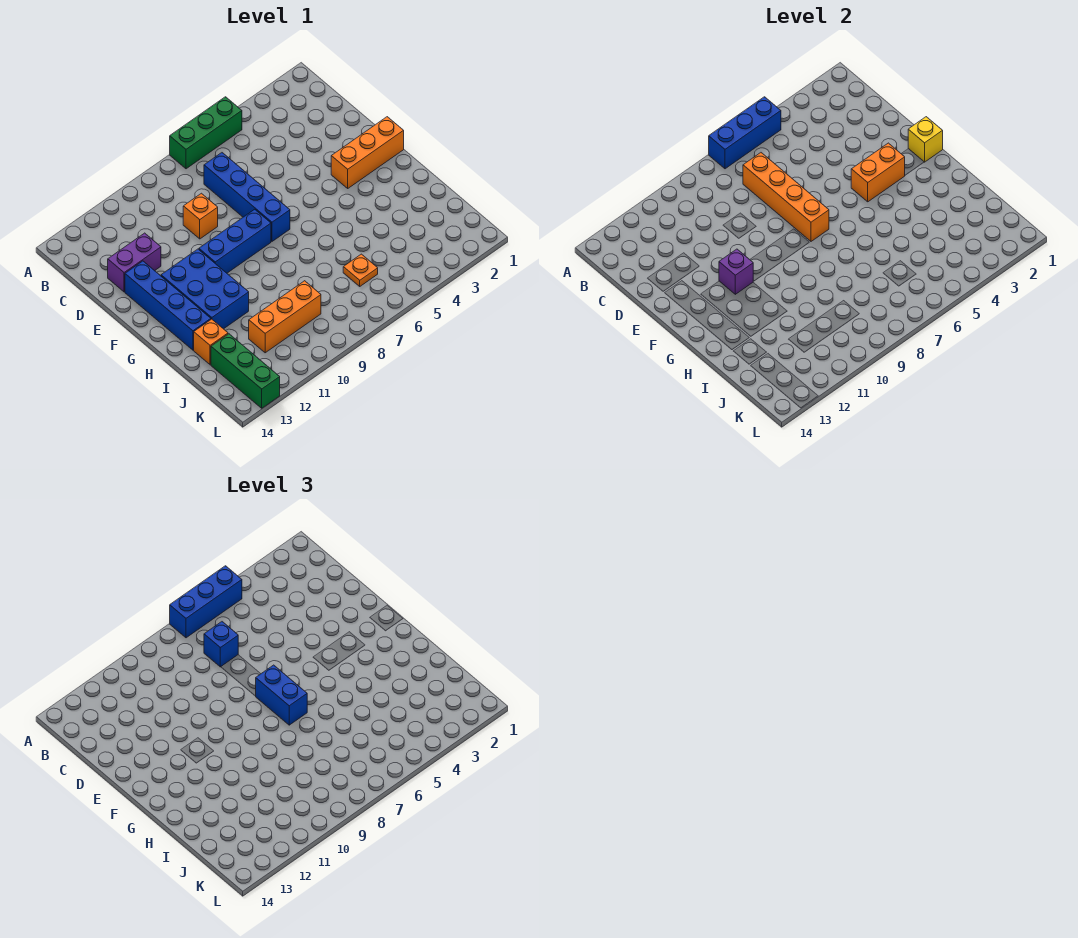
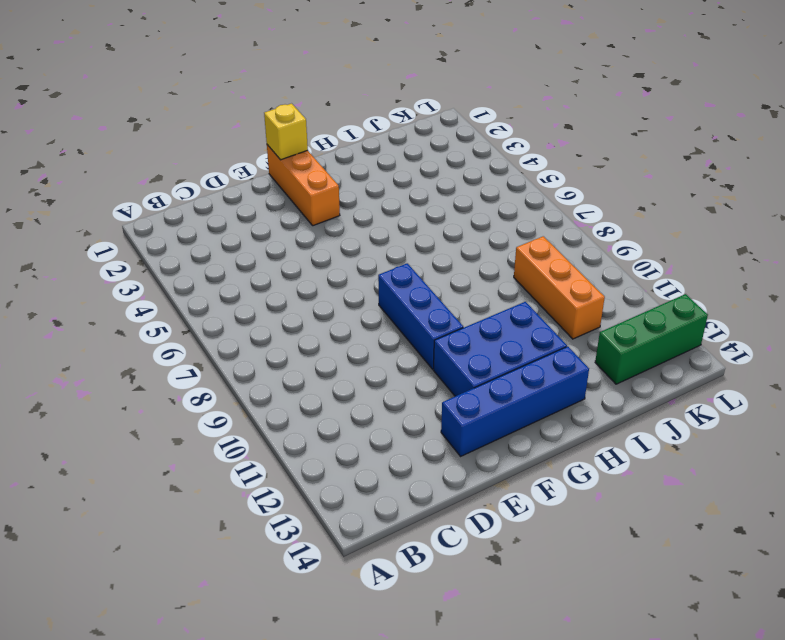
none -> green 1x3 brick [170,97,242,169]
none -> blue 1x4 brick [204,153,290,241]
none -> orange 1x1 brick [183,193,218,239]

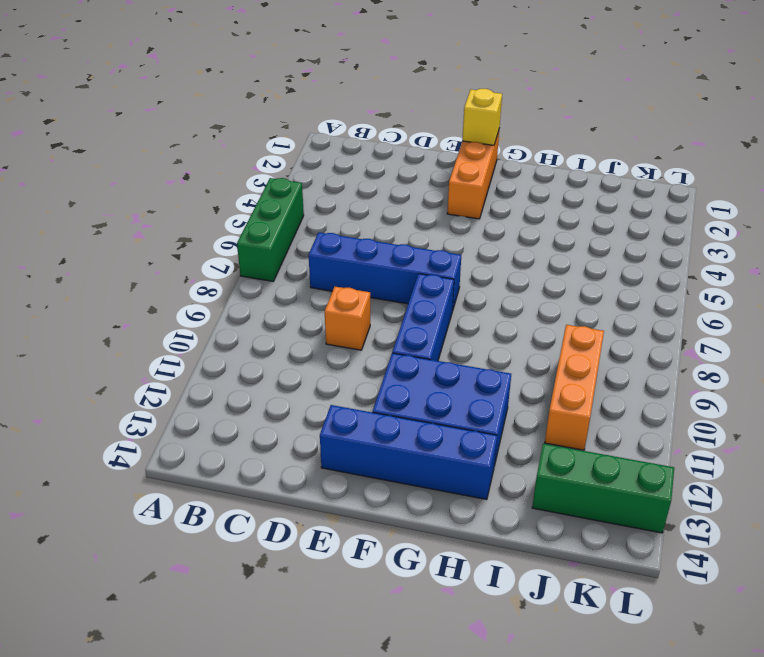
none -> purple 1x2 brick [108,233,161,292]
none -> orange 1x1 brick [194,319,228,365]
none -> orange 1x1 plate [343,254,378,286]

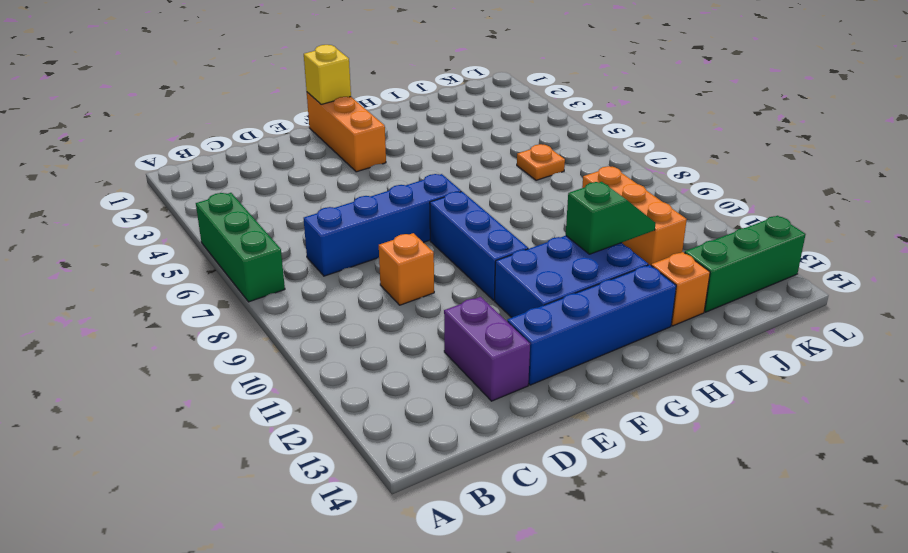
green 1x2 slope [566,182,656,254] -> none
none -> blue 1x3 brick [709,97,781,169]
none -> orange 1x4 brick [743,153,829,241]
none -> orange 1x2 brick [851,143,905,202]

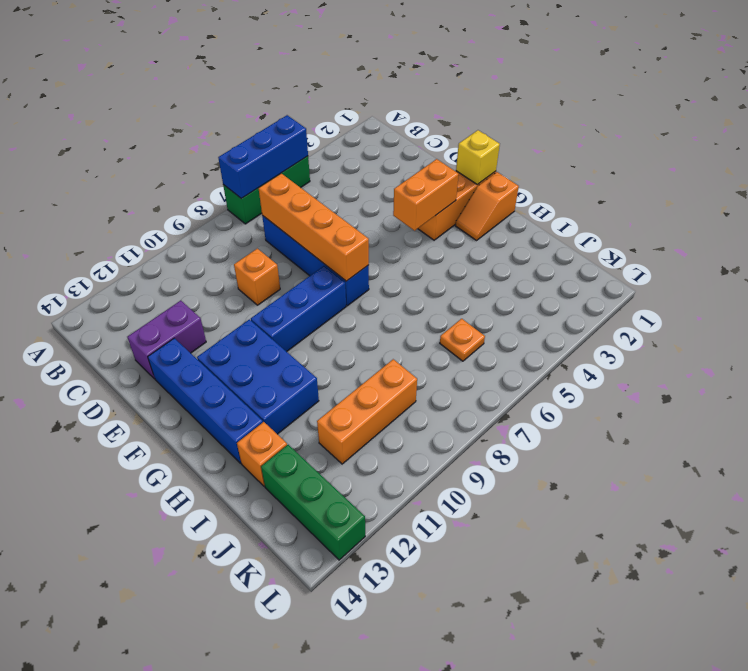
orange 1x2 slope [456,172,519,240] -> none
none -> purple 1x1 brick [719,249,753,294]
none -> blue 1x3 brick [170,566,242,638]
none -> blue 1x1 brick [204,622,238,667]

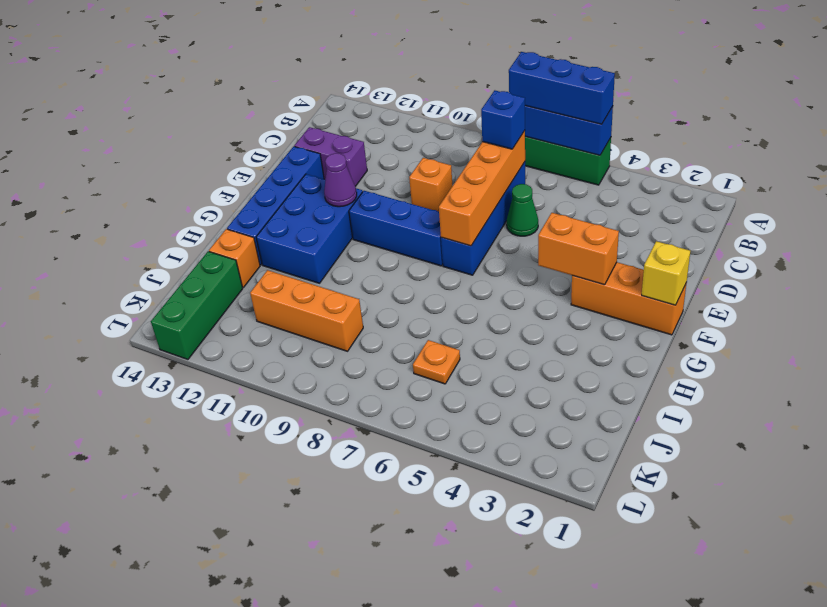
green 1x1 cone [507,184,538,236] -> none
purple 1x1 cone [324,153,357,207] -> purple 1x1 brick [719,249,753,294]
none -> blue 1x2 brick [256,665,307,725]

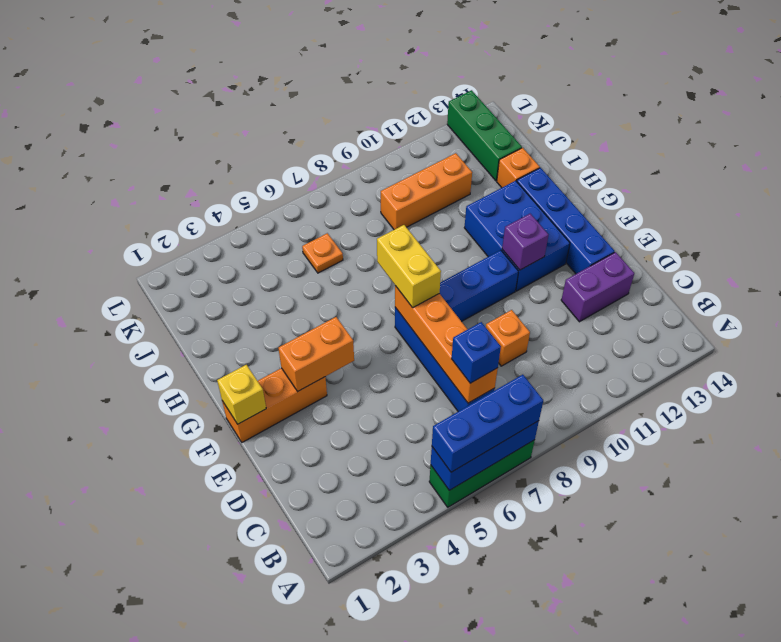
yellow 1x2 brick [377,225,441,308] -> blue 1x2 brick [256,665,307,725]

